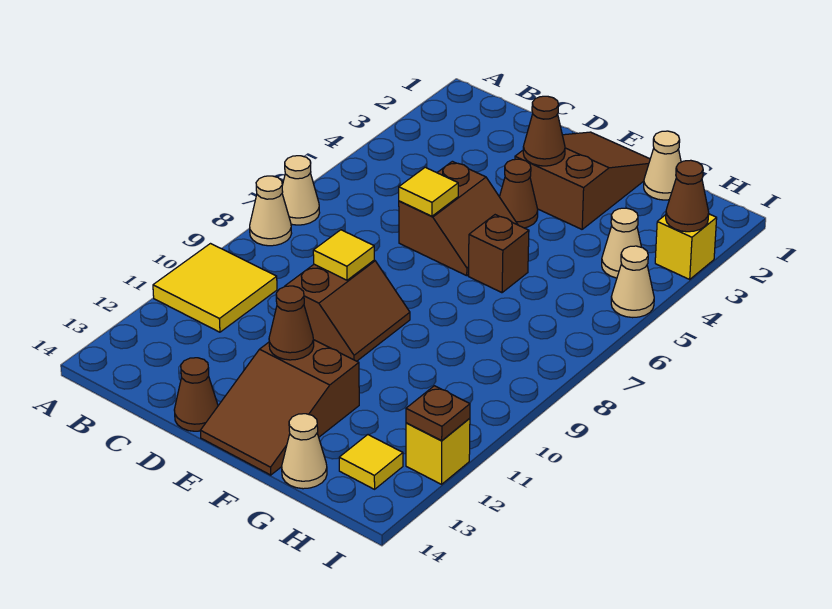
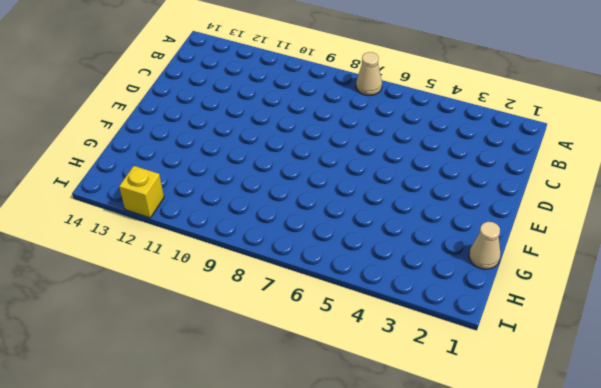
none -> tan 1x1 cone [250,176,292,246]
none -> yellow 2x2 tile [153,244,277,332]
none -> brown 2x2 slope [399,161,518,276]

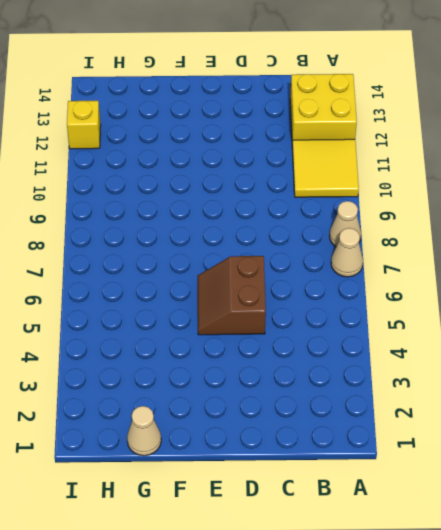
yellow 2x2 brick [290,74,357,146] -> none
none -> brown 2x2 slope [285,260,410,361]
none -> brown 1x1 cone [174,358,218,431]
none -> brown 2x3 slope [515,132,650,229]

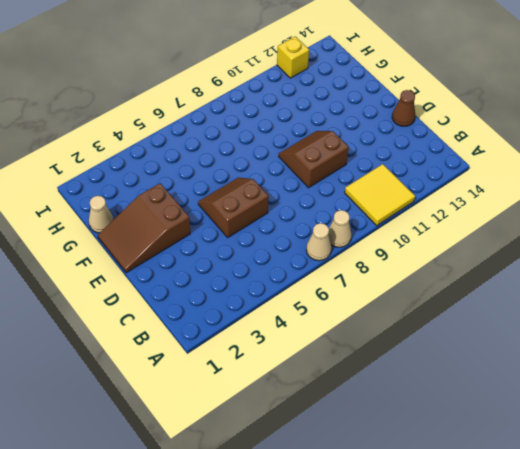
none -> brown 1x1 cone [500,159,538,228]
none -> brown 2x3 slope [200,340,359,475]
none -> brown 1x1 brick [469,215,529,293]

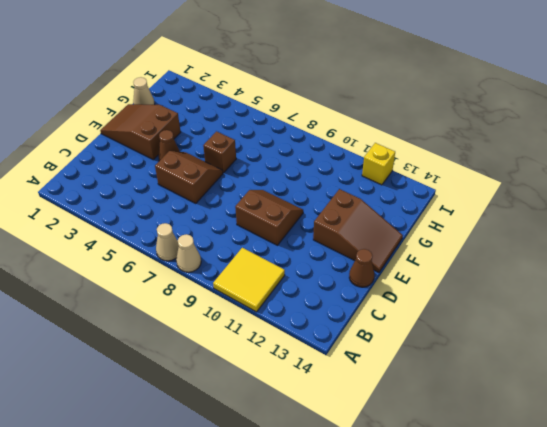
none -> tan 1x1 cone [282,414,327,489]
none -> tan 1x1 cone [602,208,641,278]
none -> yellow 1x1 tile [339,435,403,489]

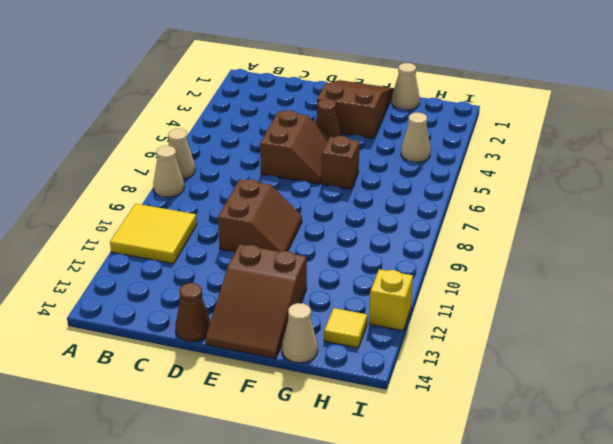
none -> yellow 1x1 brick [655,214,717,279]
none -> tan 1x1 cone [611,246,654,318]
none -> yellow 1x1 tile [399,167,458,216]

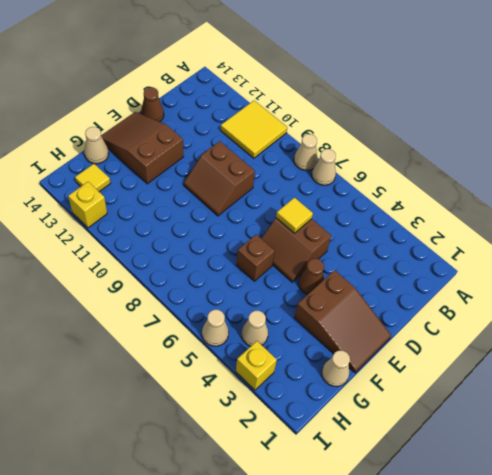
none -> yellow 1x1 tile [313,230,374,280]
none -> brown 1x1 cone [523,96,565,166]
none -> brown 1x1 cone [269,286,314,360]

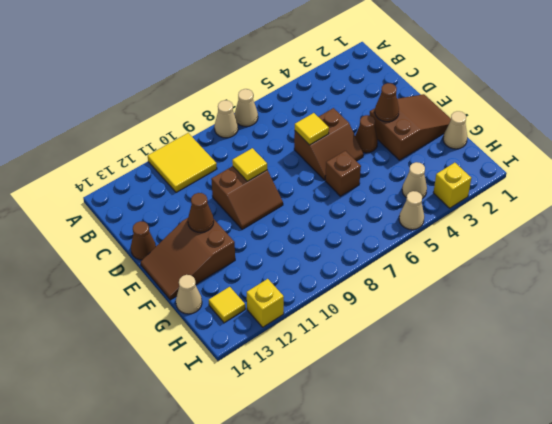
none -> brown 1x1 cone [666,160,709,232]
none -> brown 1x1 plate [406,386,470,440]

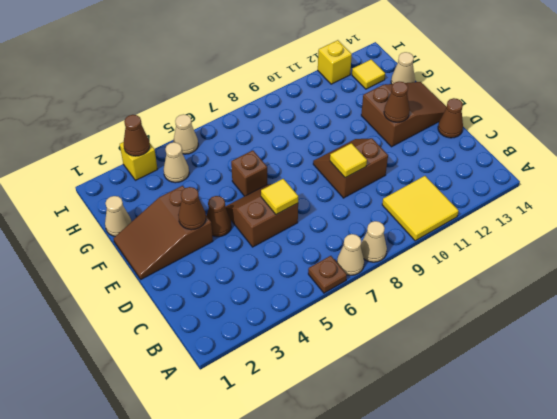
brown 1x1 plate [308,256,347,293] -> brown 1x1 plate moved to [406,386,470,440]

